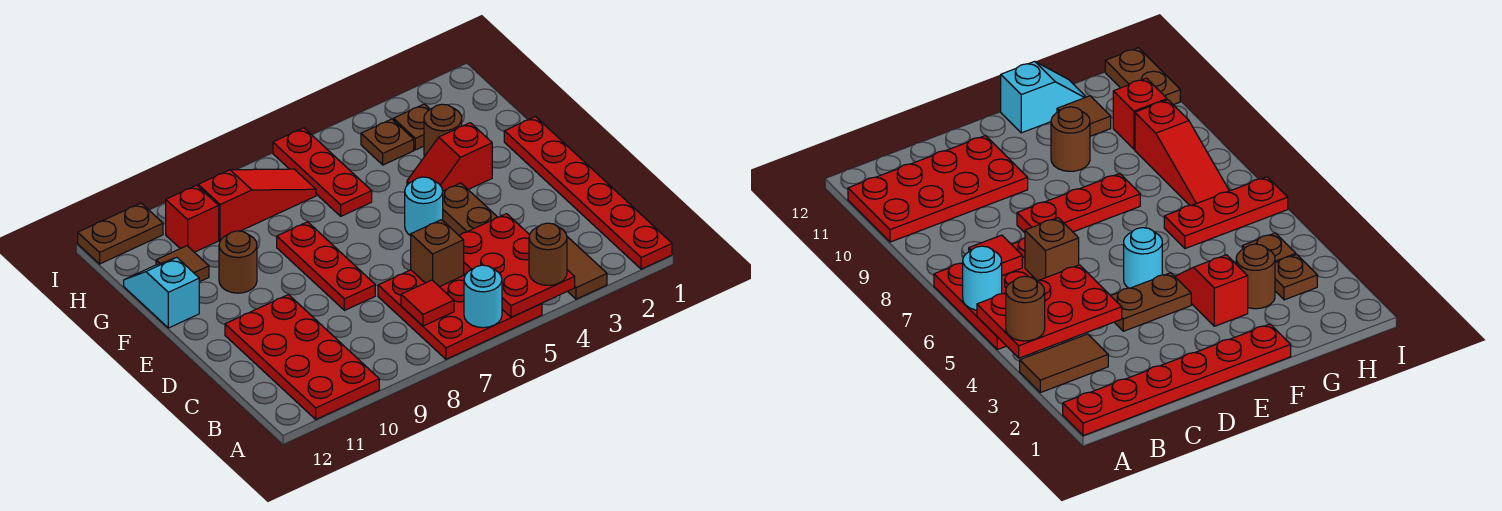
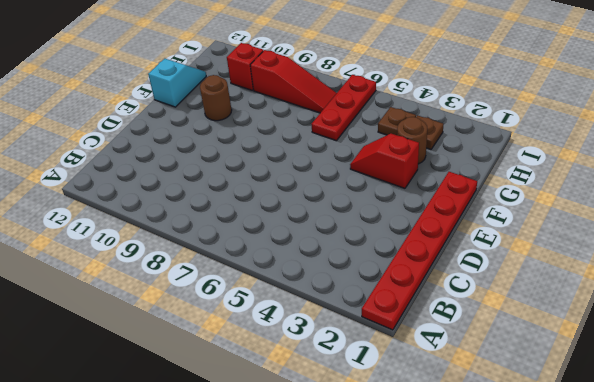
none -> brown 1x2 tile [567,237,607,299]
none -> red 3x3 plate [378,270,542,359]
none -> red 2x4 plate [225,294,379,419]

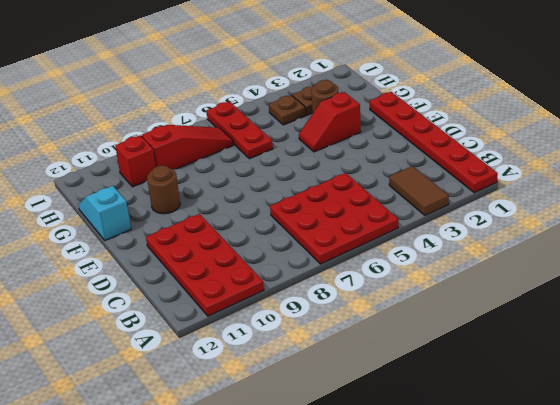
none -> brown 1x2 plate [443,183,497,235]
none -> red 1x3 plate [277,222,375,311]
none -> cyan 1x1 round brick [405,177,443,236]

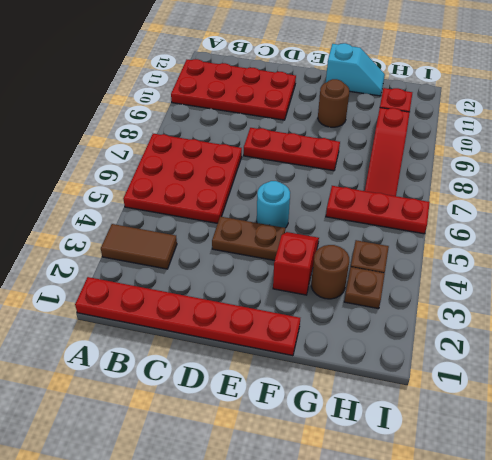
none -> brown 1x1 tile [156,246,209,282]
none -> brown 1x2 plate [78,203,163,264]
none -> red 2x3 plate [459,214,575,317]

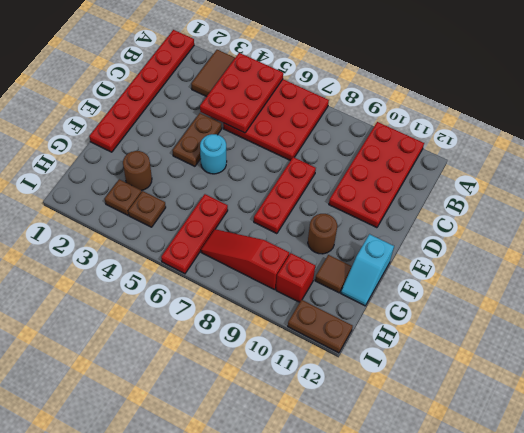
none -> red 1x2 slope [407,123,492,191]
none -> cyan 1x1 round brick [464,265,502,328]
none -> red 1x1 tile [401,280,454,326]

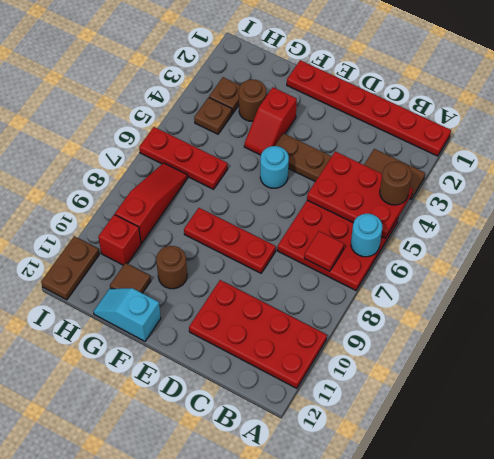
none -> brown 1x1 brick [411,220,464,287]

